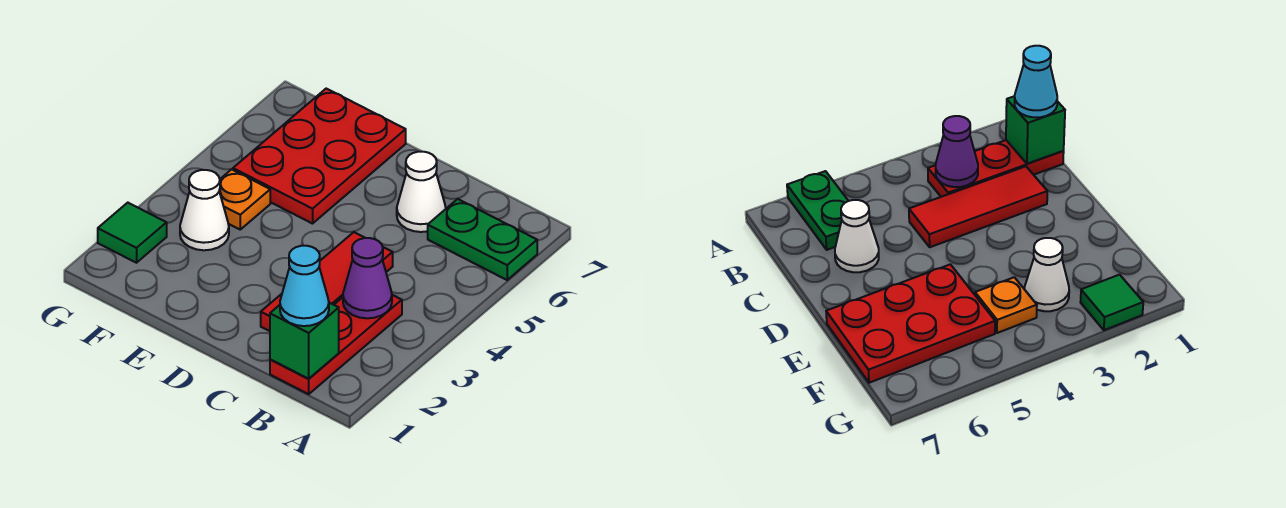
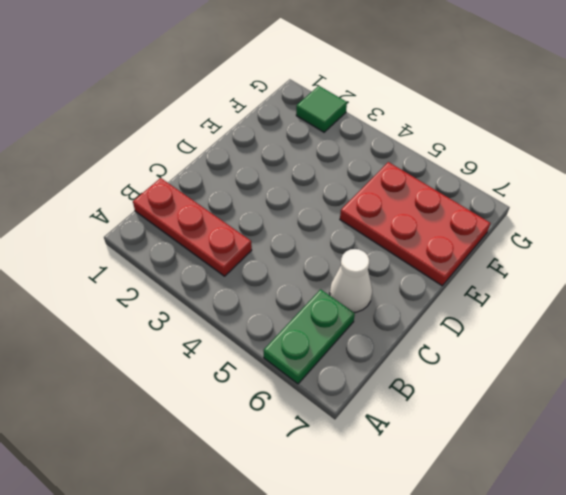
none -> red 1x3 tile [261,232,393,331]
none -> white 1x1 cone [180,170,229,250]

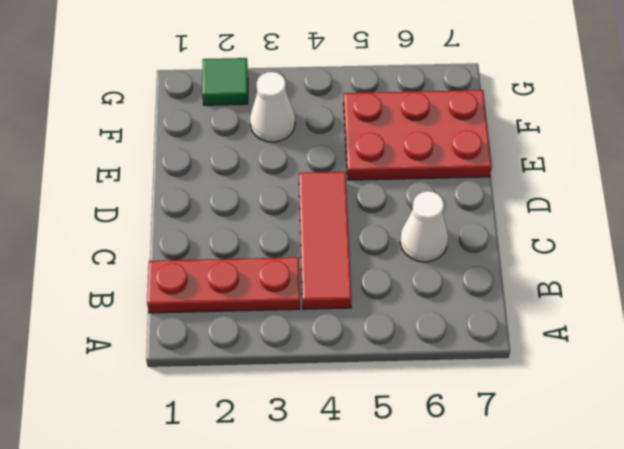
red 1x3 tile [299,172,352,309] -> red 1x3 tile turned to [261,232,393,331]
none -> green 1x2 plate [428,199,537,280]
none -> orange 1x1 plate [219,169,270,229]

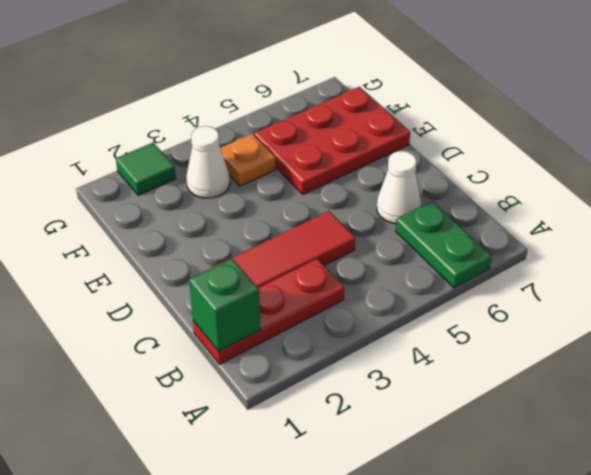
none -> purple 1x1 cone [343,238,392,318]
none -> cyan 1x1 cone [280,246,329,326]

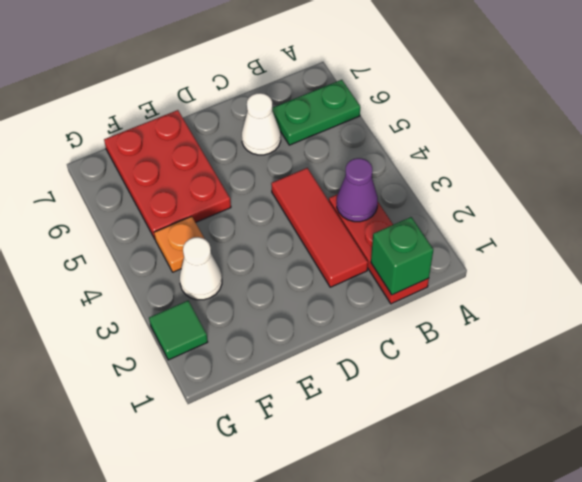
none -> cyan 1x1 cone [280,246,329,326]

